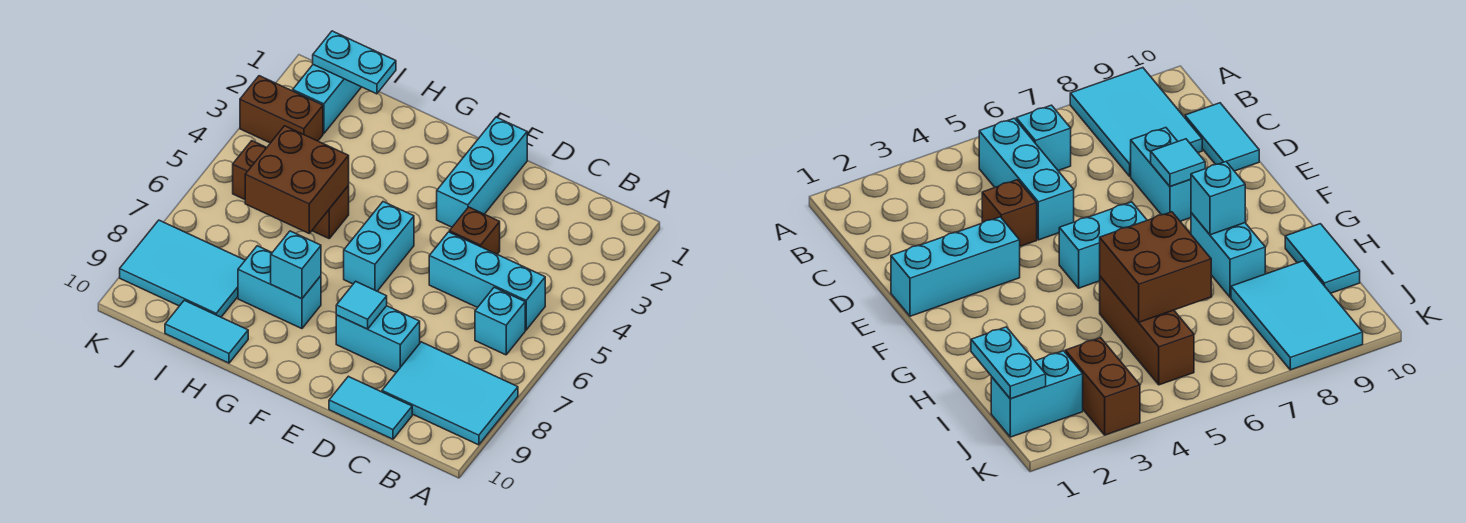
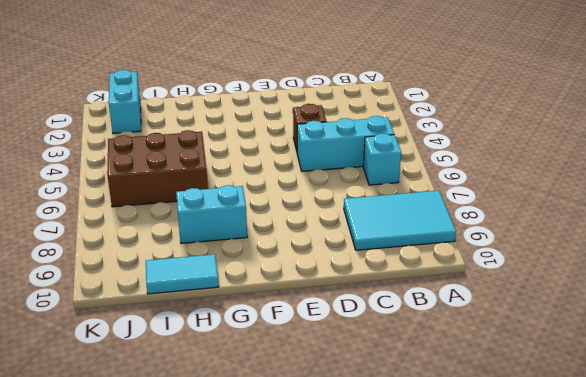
brown 2x3 brick [107,130,208,207] -> brown 1x3 brick [233,141,349,238]
none -> cyan 1x2 tile [329,376,412,439]
none -> cyan 1x2 brick [336,306,420,372]
none -> cyan 1x3 brick [437,117,527,227]

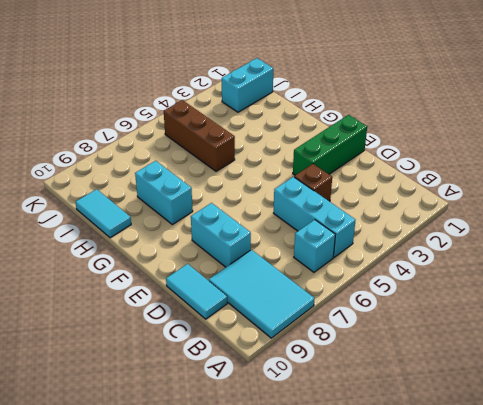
green 1x3 brick [293,115,367,175] -> cyan 1x3 brick [437,117,527,227]
none -> cyan 1x2 brick [344,202,414,291]
none -> cyan 2x3 tile [120,220,245,317]
none -> brown 1x2 brick [240,76,323,143]

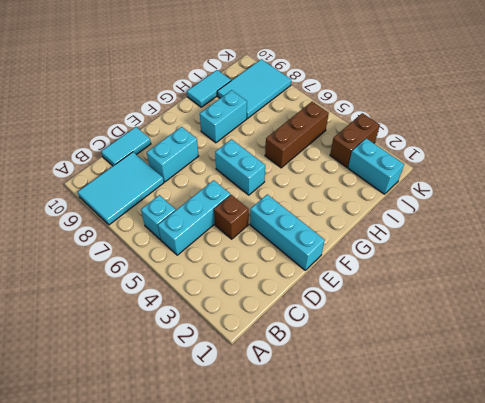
none -> cyan 1x1 tile [336,281,387,329]
none -> cyan 1x1 brick [271,231,321,299]
none -> brown 2x2 brick [245,126,349,233]

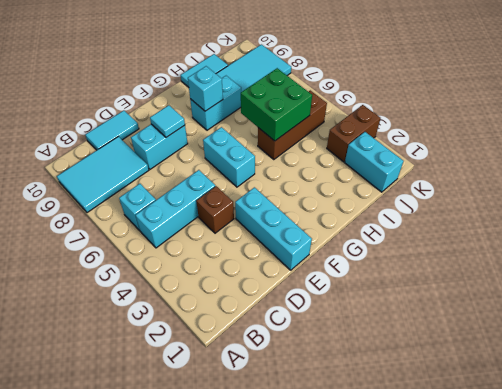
green 2x2 brick [241,68,312,141] -> brown 2x2 brick [245,126,349,233]
none -> cyan 1x2 plate [313,31,396,94]

